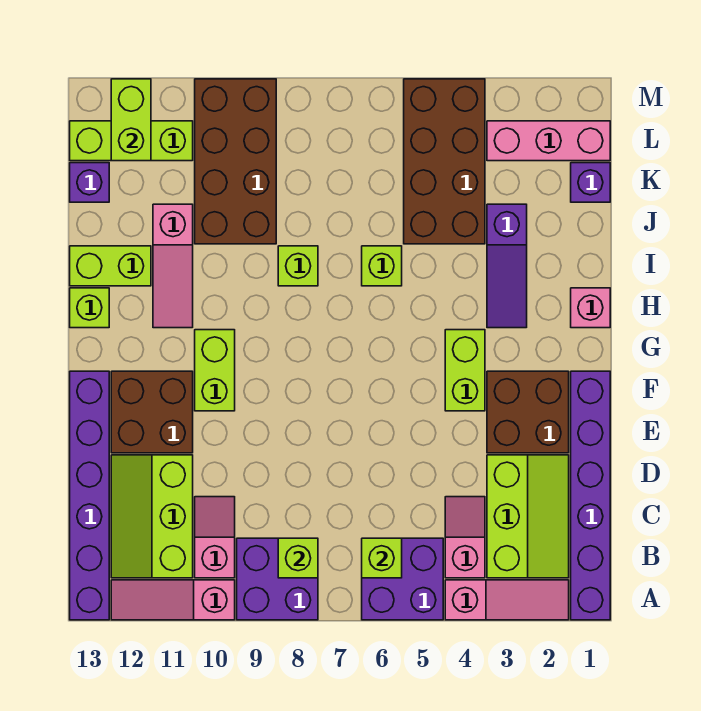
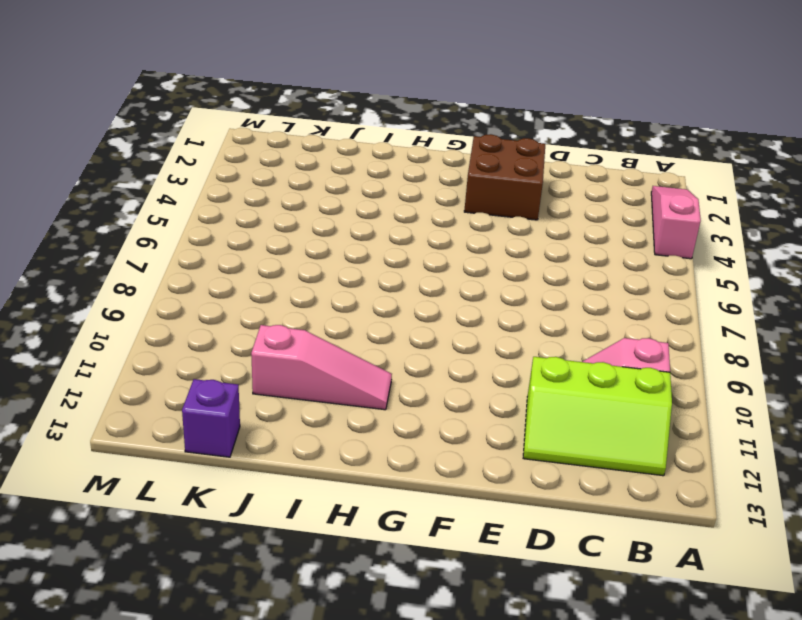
none -> purple 1x6 brick [571,371,610,620]
none -> purple 2x2 brick [362,538,443,620]
none -> purple 2x2 brick [237,538,318,620]
none -> pink 1x3 slope [111,580,235,620]

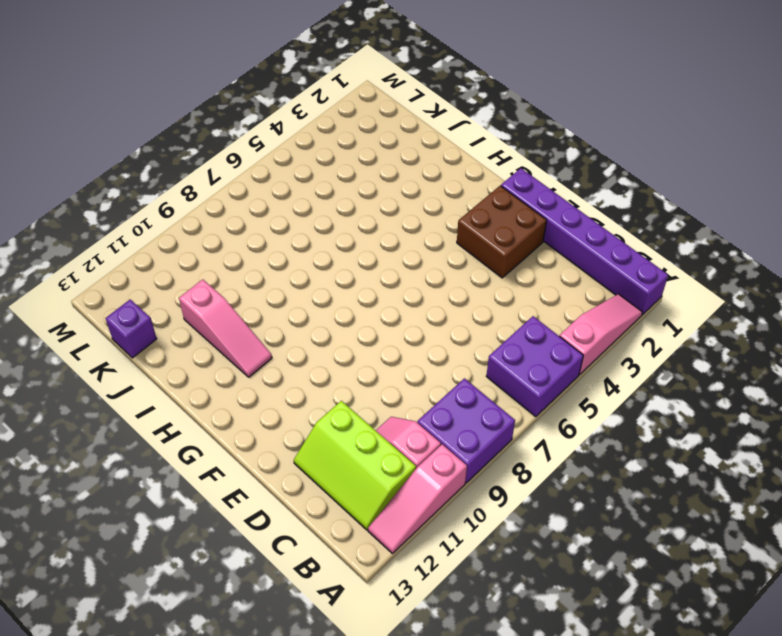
none -> purple 1x6 brick [70,371,109,620]
none -> lime 2x3 slope [487,455,569,578]
none -> pink 1x2 slope [445,497,485,578]
none -> brown 2x2 brick [111,371,193,453]

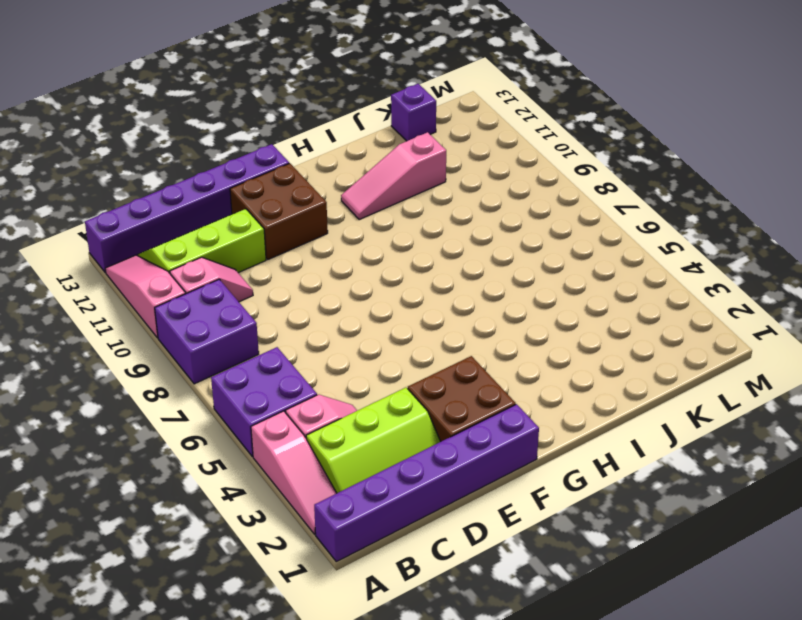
none -> lime 1x2 brick [445,330,485,411]
none -> lime 1x2 brick [195,330,235,411]
none -> pink 1x1 brick [571,288,610,328]
none -> purple 1x3 slope [487,204,527,328]

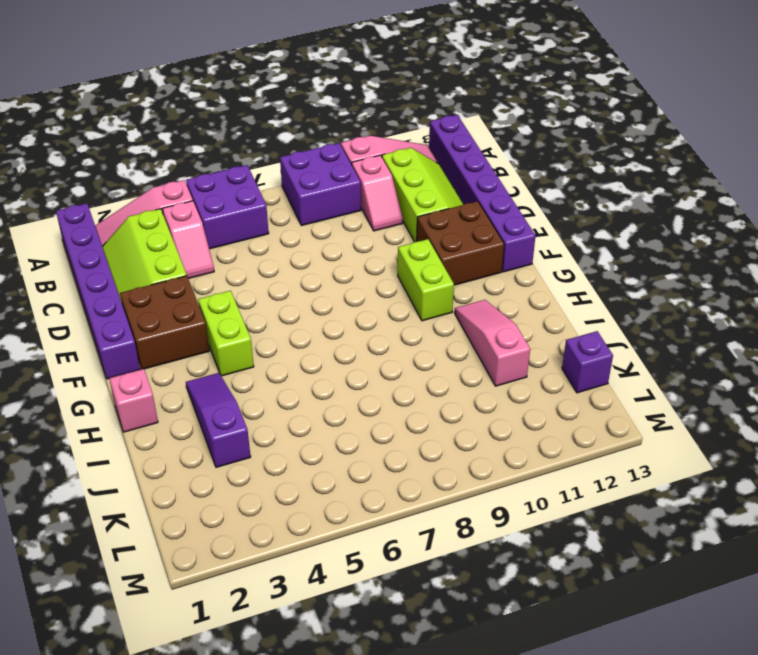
none -> lime 1x1 brick [70,288,109,328]
none -> lime 1x1 brick [362,246,402,286]
none -> lime 1x1 brick [278,246,318,286]
none -> lime 1x2 brick [70,246,151,286]

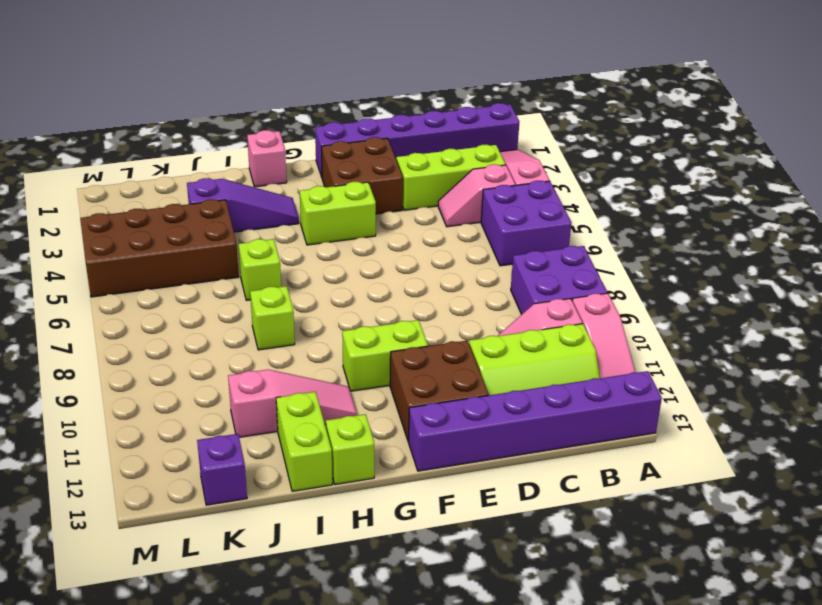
none -> brown 2x4 brick [195,79,276,244]
none -> purple 1x1 brick [571,163,610,202]
none -> pink 1x3 brick [487,121,610,161]
none -> lime 1x3 brick [70,121,193,161]

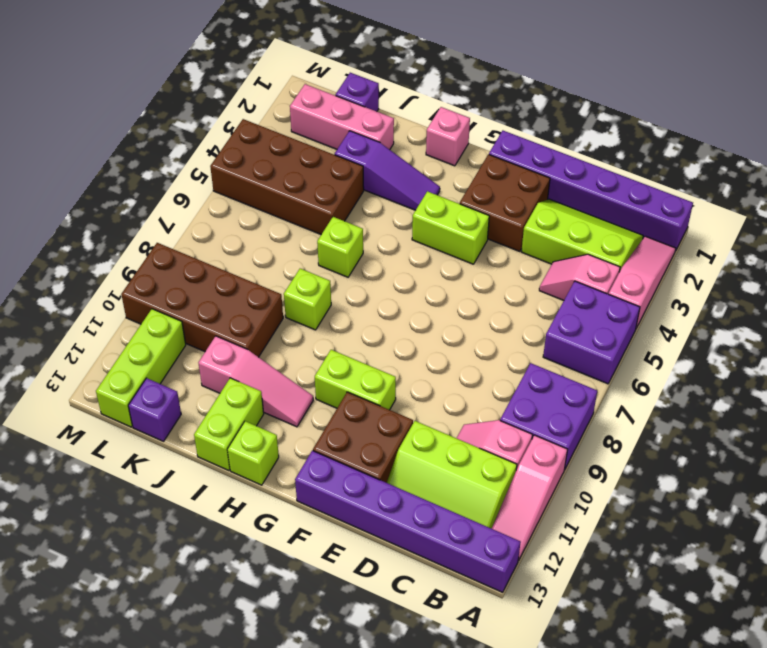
pink 1x3 brick [290,84,394,150] -> pink 1x3 brick turned to [487,121,610,161]
none -> lime 1x1 brick [362,538,402,578]
none -> lime 1x1 brick [278,538,318,578]
none -> lime 1x2 brick [111,79,151,161]

